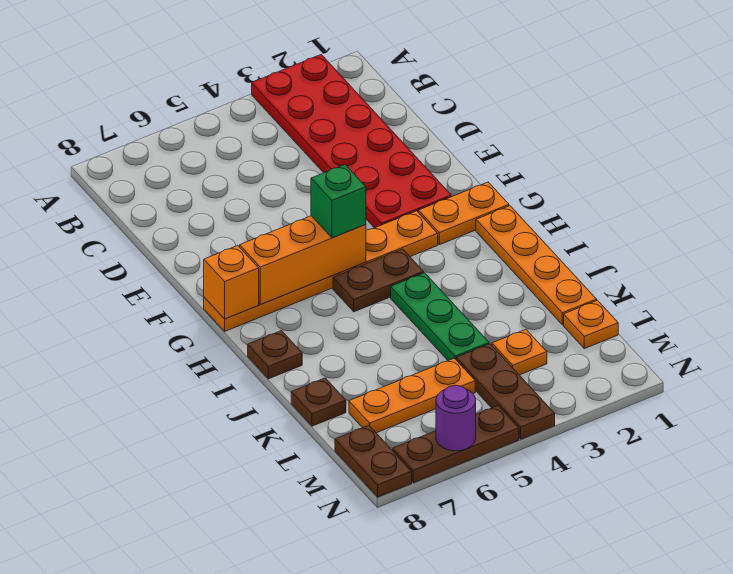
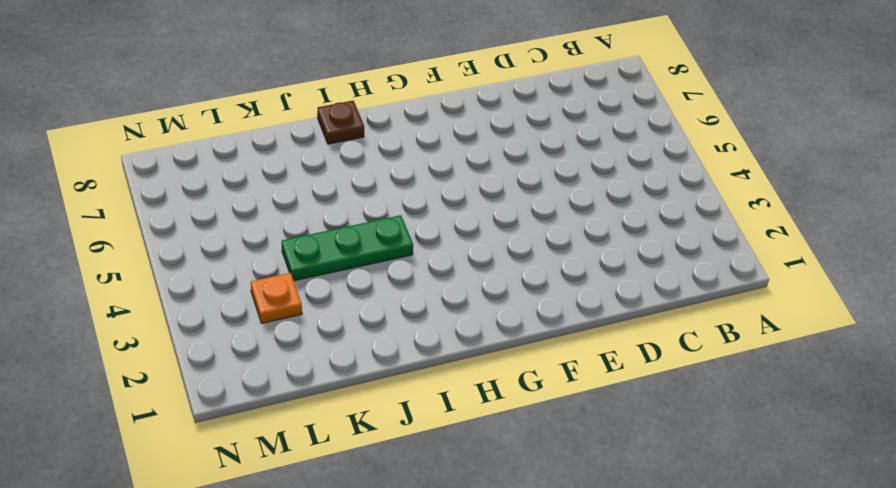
none -> red 2x6 plate [252,55,451,228]
none -> orange 1x2 plate [418,182,509,245]
none -> orange 1x6 plate [204,211,438,331]

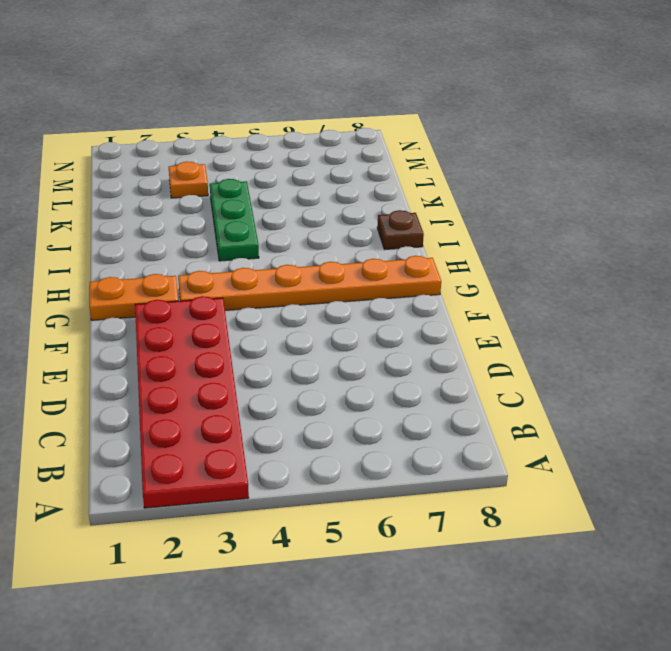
none -> orange 1x4 plate [476,206,597,325]
none -> brown 1x2 plate [333,249,424,312]
none -> brown 1x1 plate [291,378,346,426]

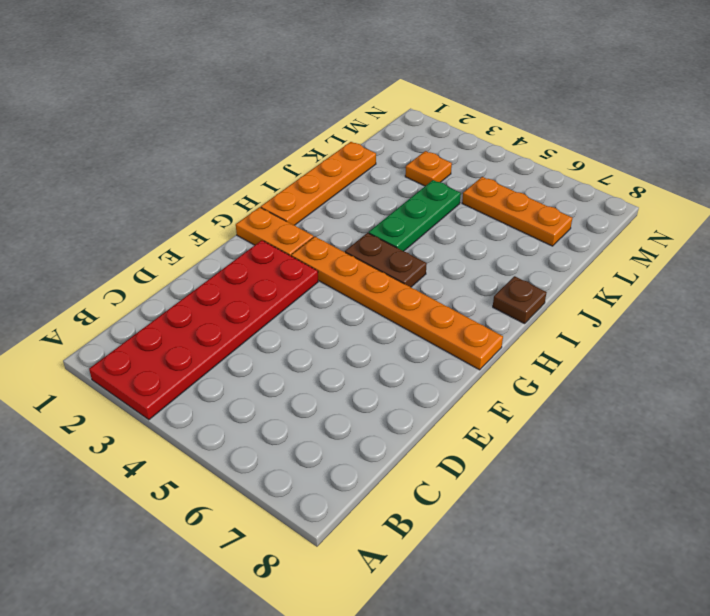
none -> brown 1x1 plate [291,378,346,426]
none -> orange 1x1 plate [564,300,618,349]
none -> brown 1x3 plate [456,344,555,439]

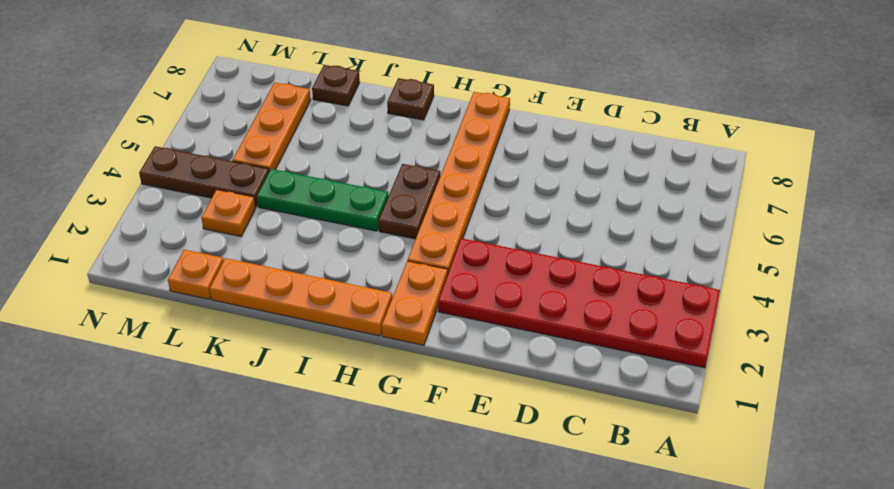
none -> brown 1x2 plate [335,425,412,497]
none -> brown 1x3 plate [393,406,519,483]
none -> orange 1x3 brick [240,216,366,304]

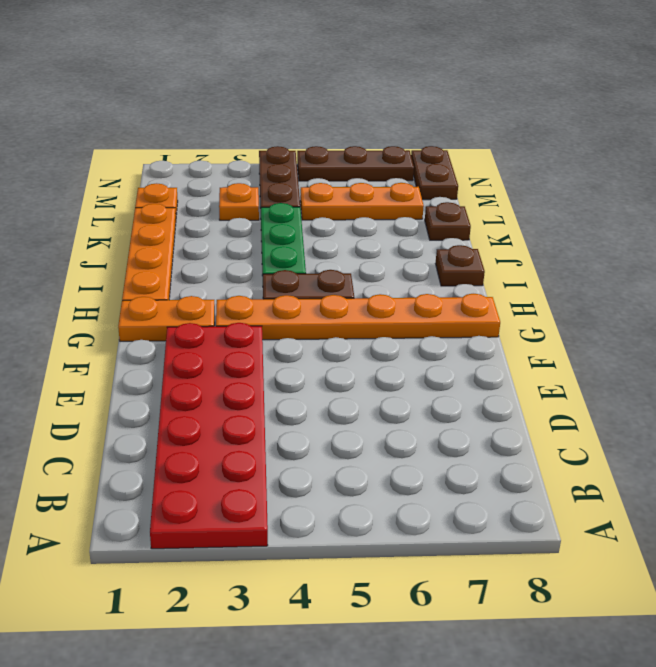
none -> orange 1x3 brick [240,216,366,304]
none -> orange 1x1 brick [204,246,259,319]
none -> purple 1x1 round brick [436,385,476,451]

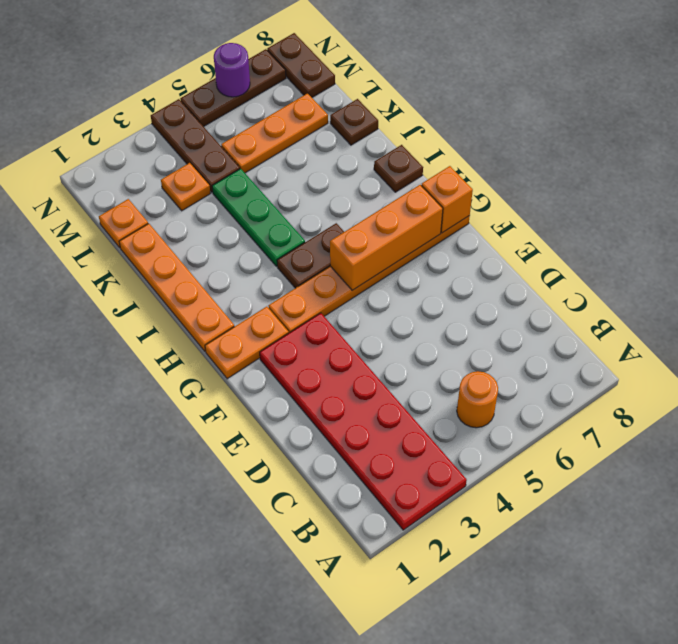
orange 1x1 round brick [457,371,498,428] -> none
none -> green 1x1 brick [311,165,366,238]

